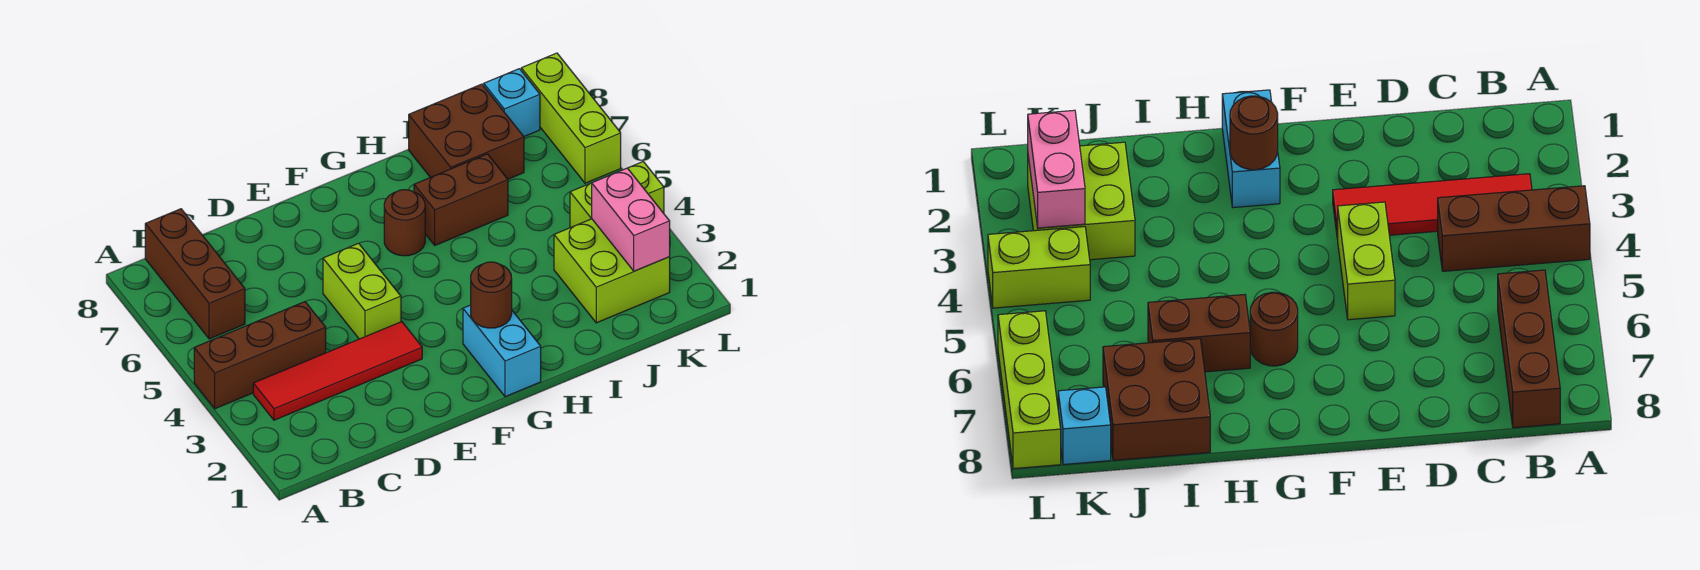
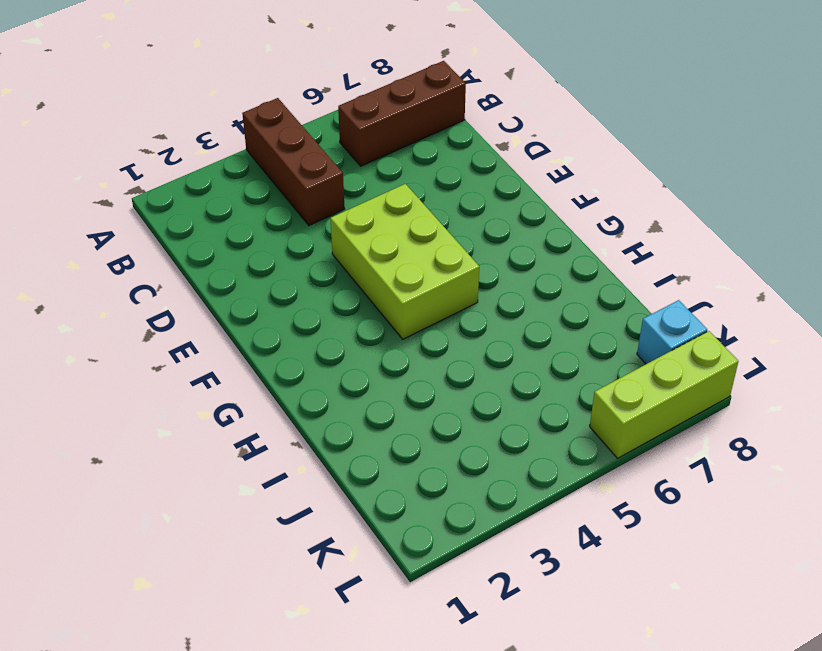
lime 2x3 brick [331,184,479,339] -> lime 1x2 brick [323,243,401,339]
none -> red 1x4 tile [253,322,422,420]
none -> cyan 1x2 brick [463,305,541,397]
none -> brown 1x1 round brick [384,190,425,256]

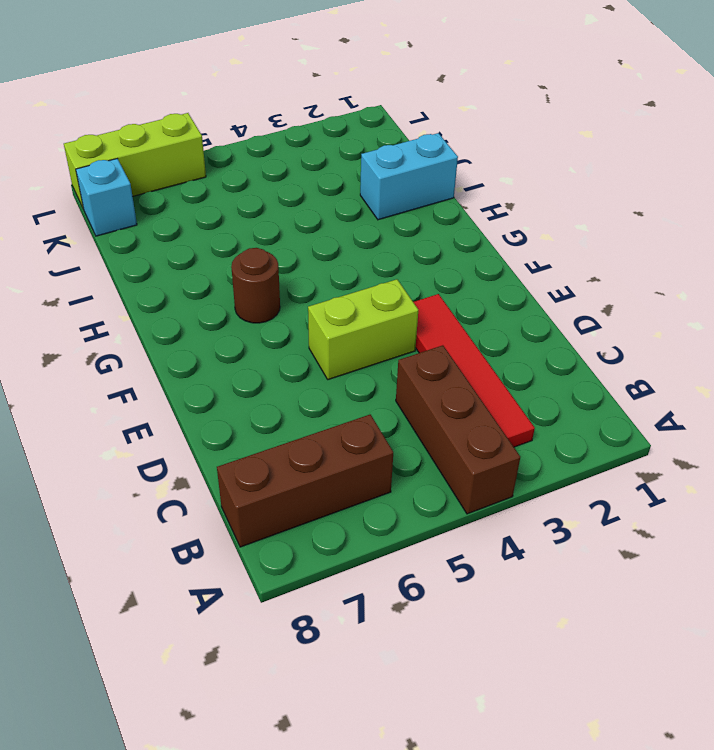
cyan 1x2 brick [360,133,458,220] -> cyan 1x2 brick moved to [463,305,541,397]
none -> brown 1x2 brick [414,154,508,245]
none -> brown 2x2 brick [409,84,524,179]
none -> lime 2x2 brick [554,219,670,323]

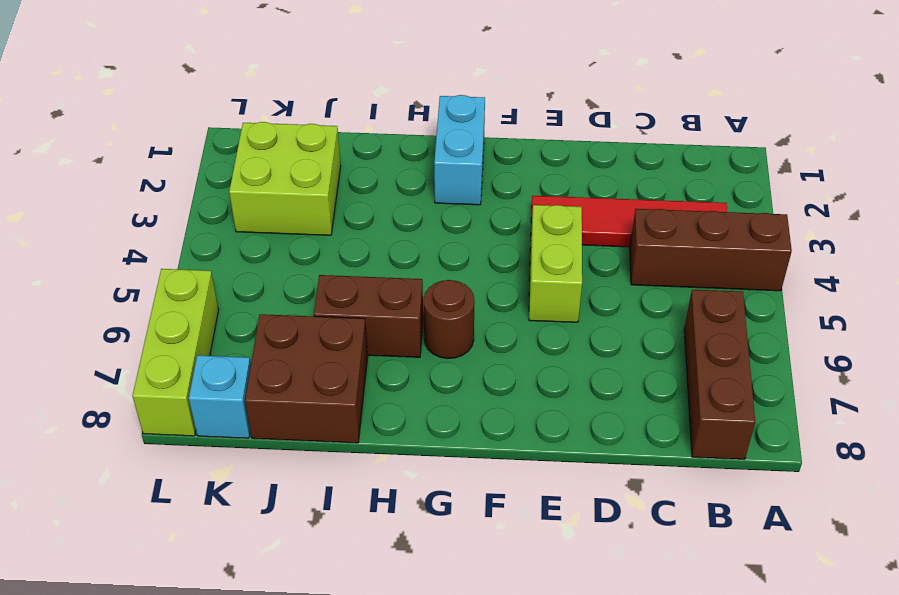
none -> lime 1x2 brick [570,162,664,228]
none -> brown 1x1 round brick [471,262,512,328]
none -> pink 1x2 brick [592,168,670,271]

